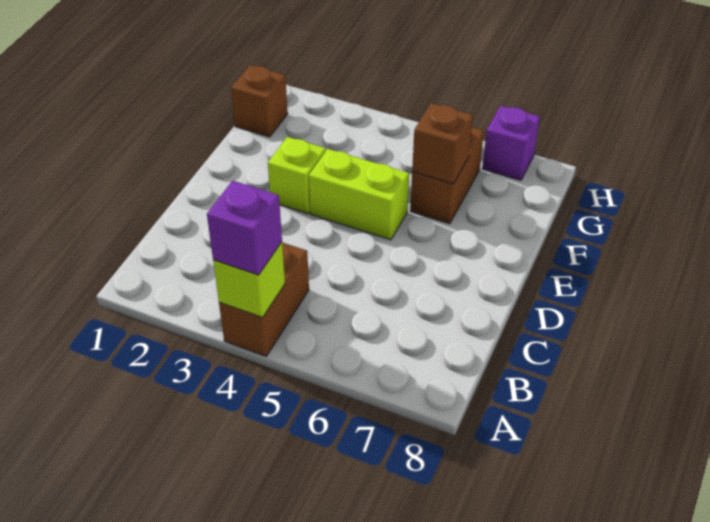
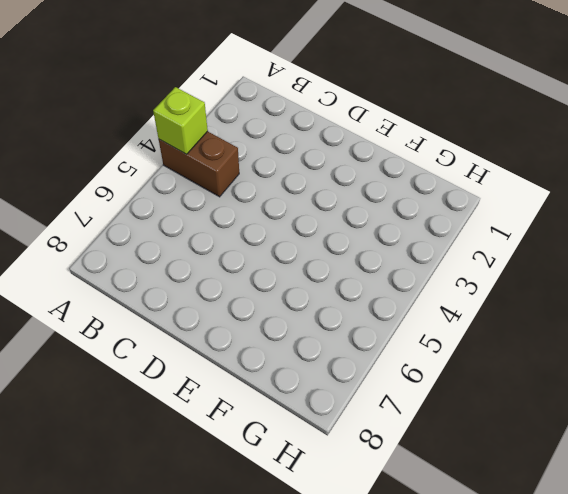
none -> lime 1x1 brick [268,137,326,214]
none -> lime 1x2 brick [309,149,409,240]

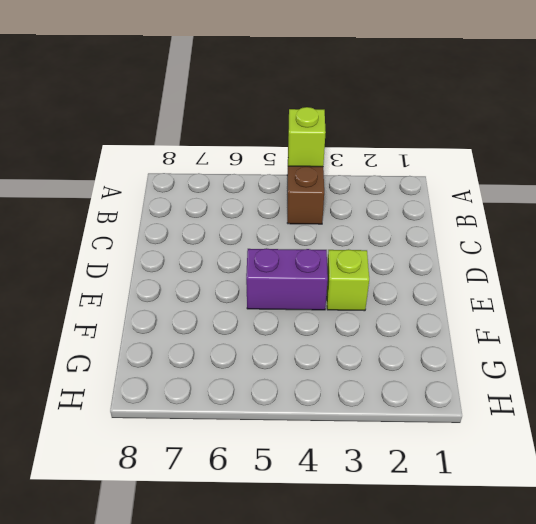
purple 1x2 brick [246,248,328,310] -> lime 1x2 brick [309,149,409,240]
none -> brown 1x2 brick [410,127,484,224]
none -> brown 1x1 brick [231,65,288,137]

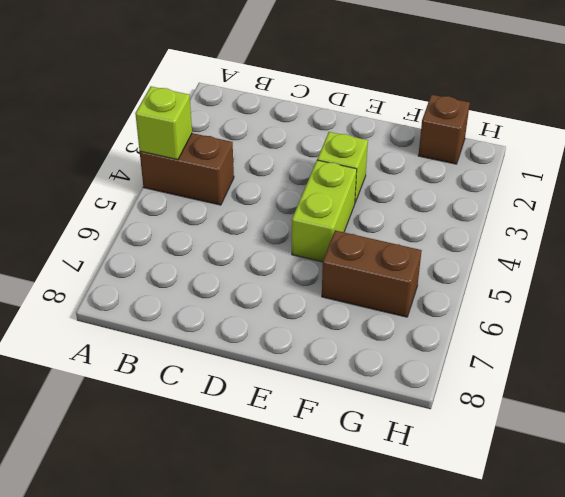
none -> purple 1x1 brick [482,106,540,180]
none -> brown 1x1 brick [412,103,473,184]

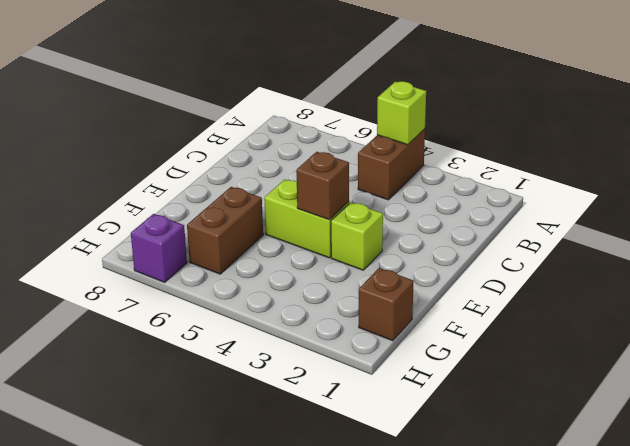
brown 1x1 brick [296,152,349,220] -> brown 1x1 brick moved to [412,103,473,184]
none -> purple 1x1 brick [207,181,282,275]

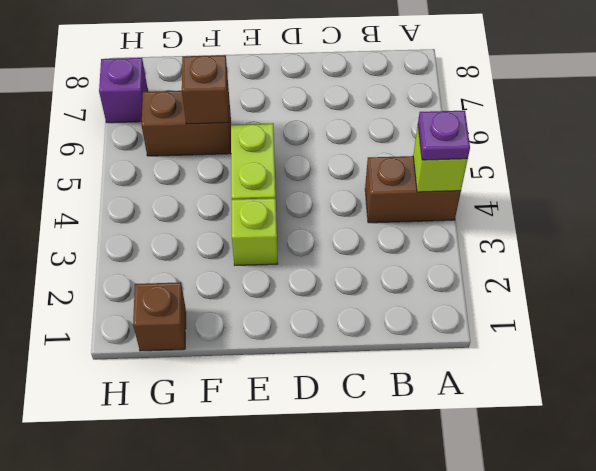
purple 1x1 plate [418,111,470,160] -> purple 1x1 brick [207,181,282,275]

